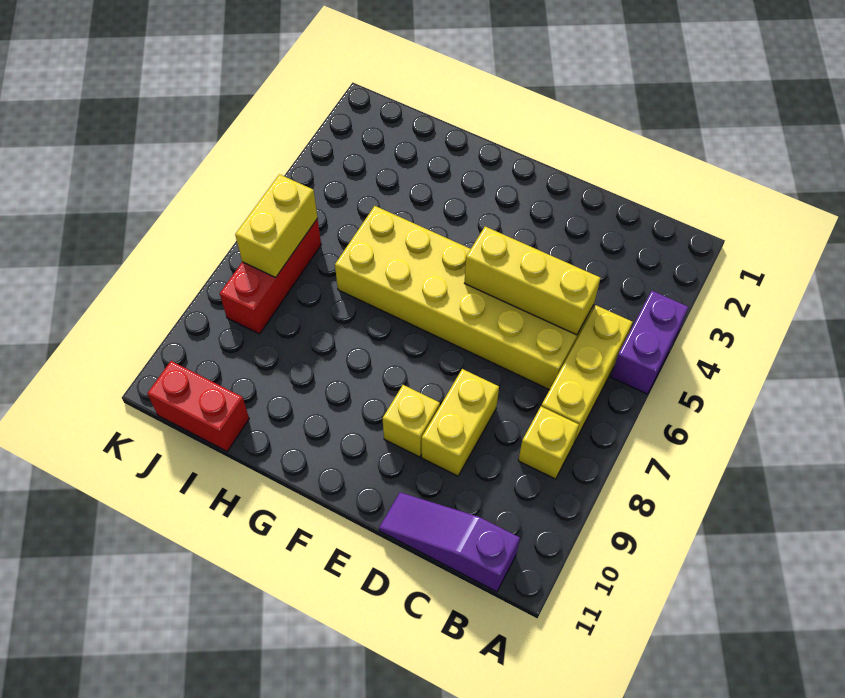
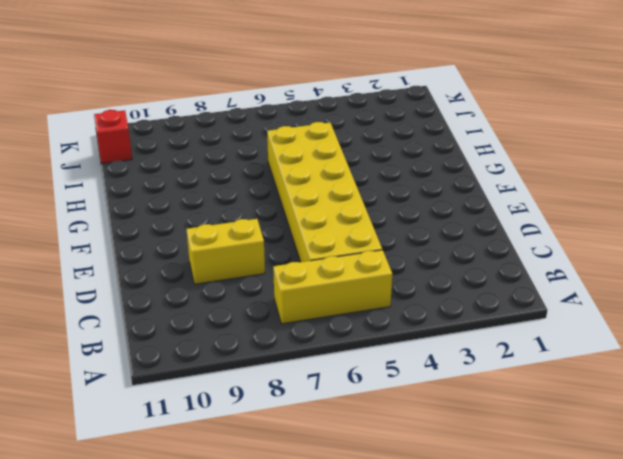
red 1x1 brick [94,110,132,164] -> red 1x2 brick [147,361,249,451]
none -> purple 1x2 brick [611,291,688,394]
none -> yellow 1x1 brick [518,407,579,479]

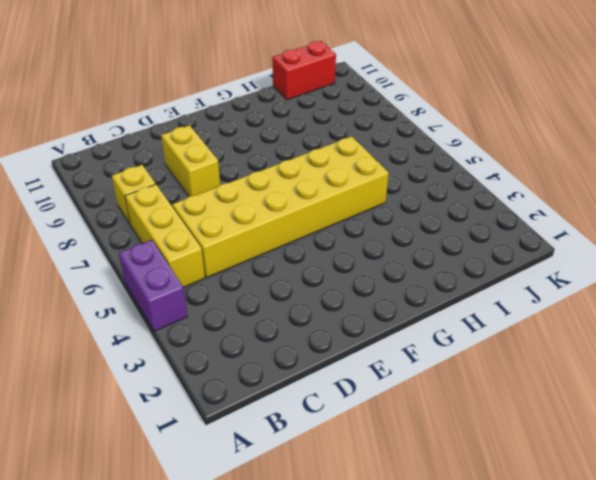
none -> purple 1x3 slope [379,492,520,592]
none -> yellow 1x1 brick [382,385,440,457]

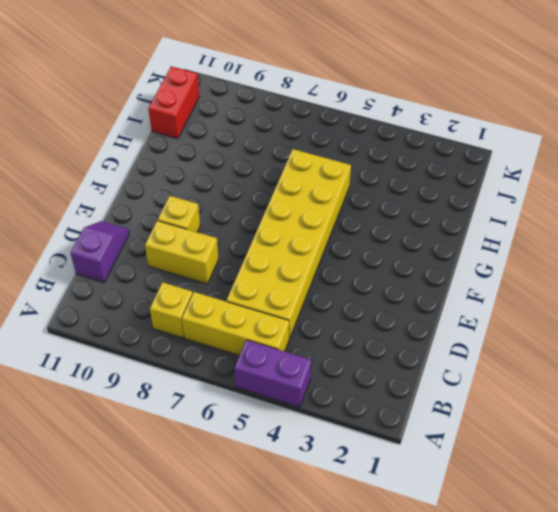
purple 1x2 slope [70,221,130,283] -> purple 1x3 slope [379,492,520,592]
none -> red 1x3 brick [220,219,321,334]
none -> yellow 1x3 brick [465,227,600,335]

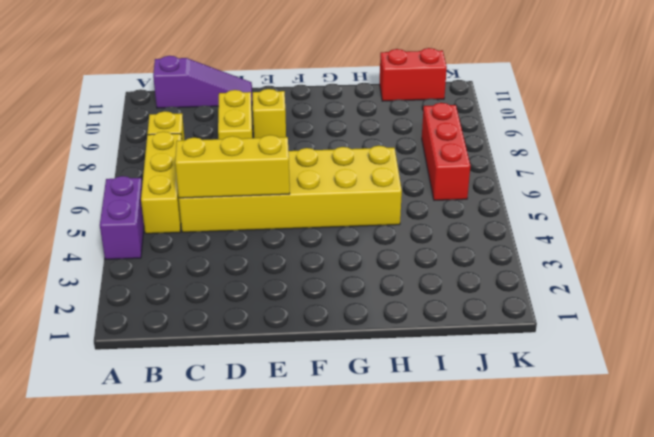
none -> yellow 1x2 brick [235,174,317,277]

